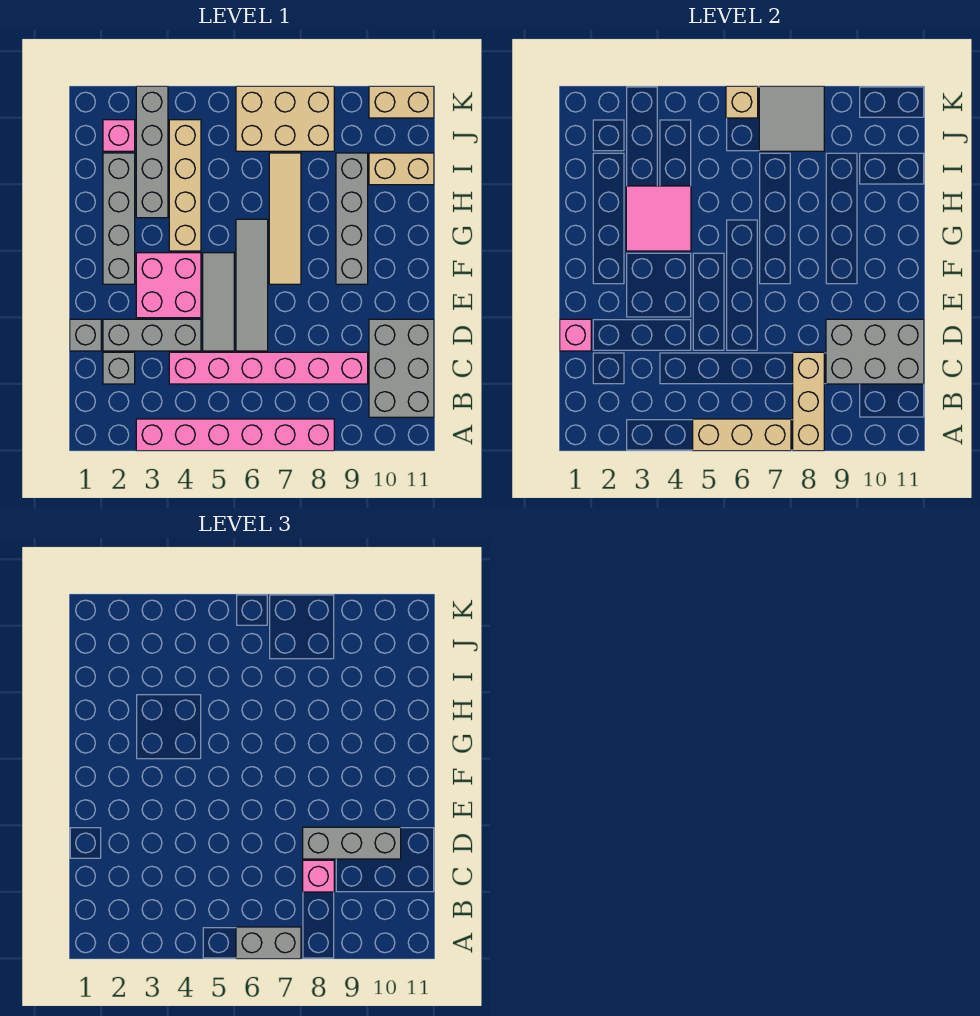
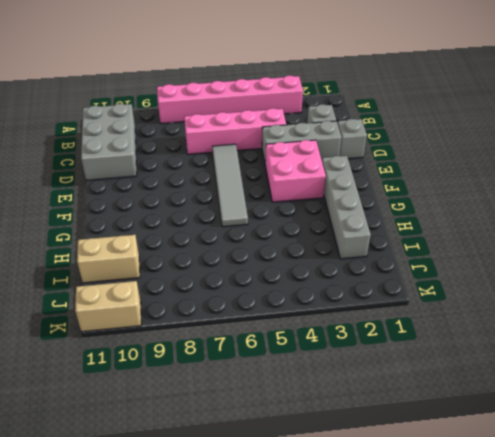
pink 1x4 brick [184,108,286,154] -> pink 1x6 brick [169,352,368,384]
none -> grey 1x3 tile [203,253,234,351]
none -> tan 1x4 tile [269,153,301,284]
none -> grey 1x4 brick [336,153,368,284]

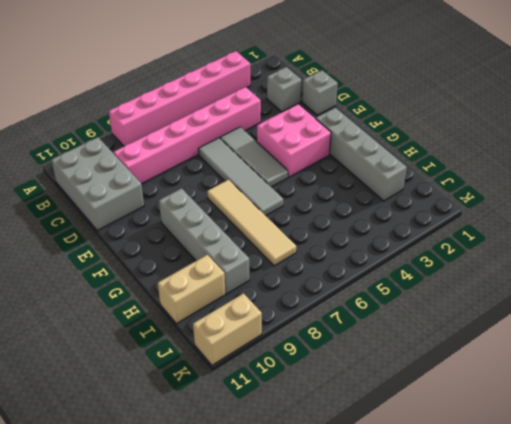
none -> grey 1x3 brick [103,319,201,351]
none -> tan 1x4 brick [169,120,201,251]
none -> grey 1x4 brick [136,86,168,218]

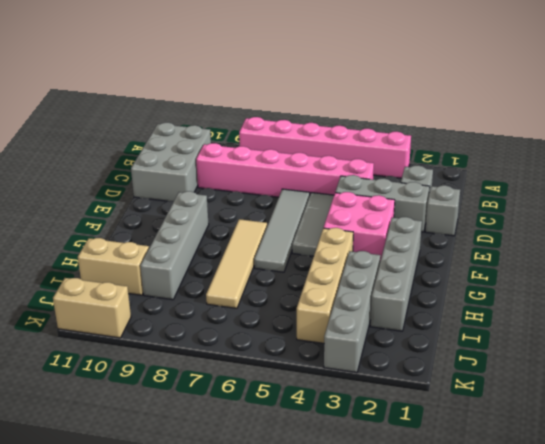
none -> pink 1x1 brick [103,120,135,151]
none -> tan 2x3 brick [236,86,334,151]
none -> tan 1x3 brick [693,419,791,451]

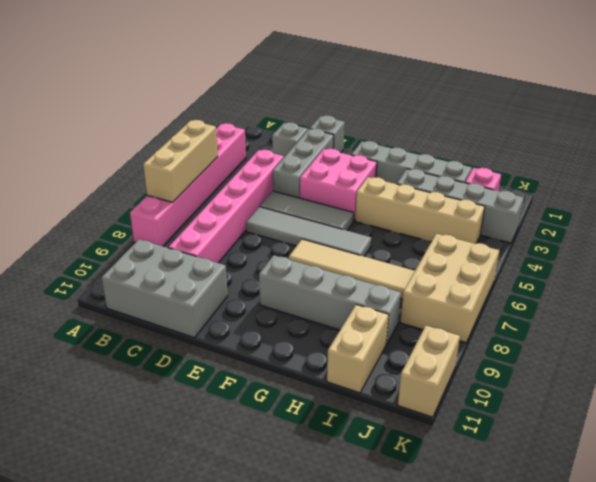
none -> tan 1x3 brick [793,352,824,451]
none -> grey 2x3 brick [826,319,924,384]
none -> pink 1x1 brick [560,319,591,351]

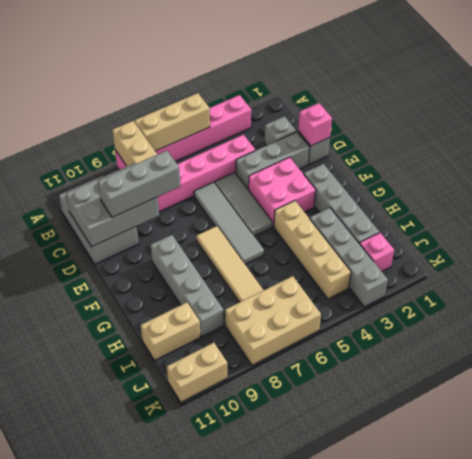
none -> pink 2x2 tile [626,186,691,251]
none -> grey 2x2 tile [759,86,824,151]
none -> tan 1x1 brick [726,86,758,118]

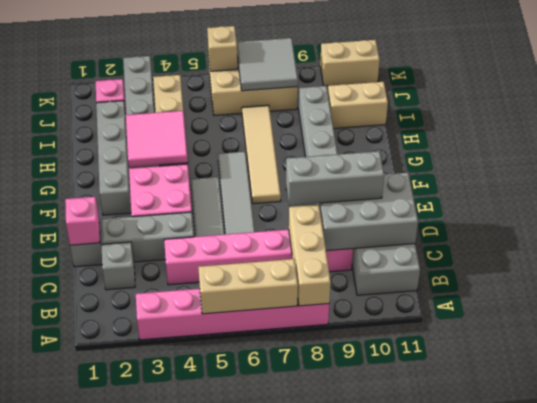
none -> grey 1x2 brick [236,927,301,959]
none -> pink 1x1 brick [303,860,334,892]

